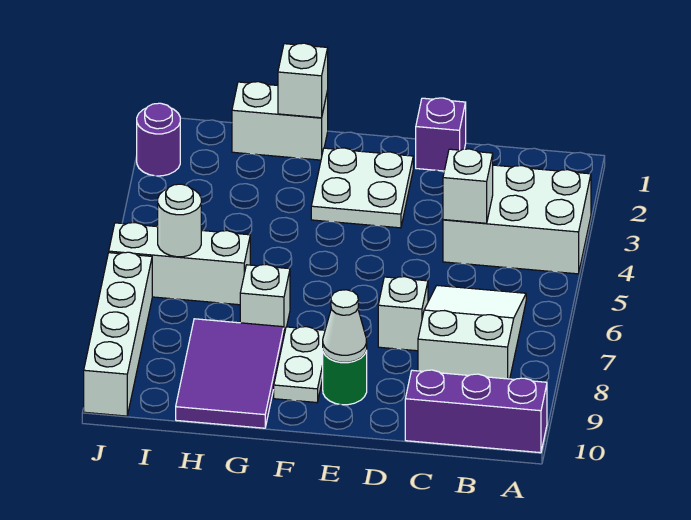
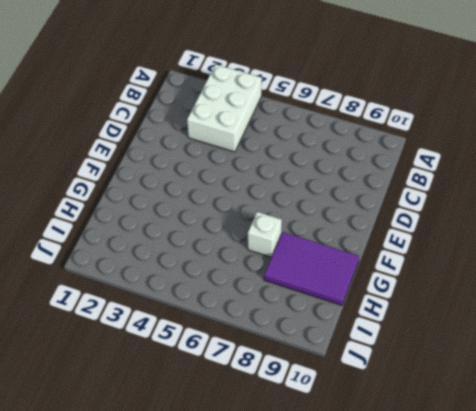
none -> purple 1x3 brick [405,370,547,453]
none -> white 2x3 slope [418,285,526,379]
none -> purple 1x1 brick [416,98,466,171]

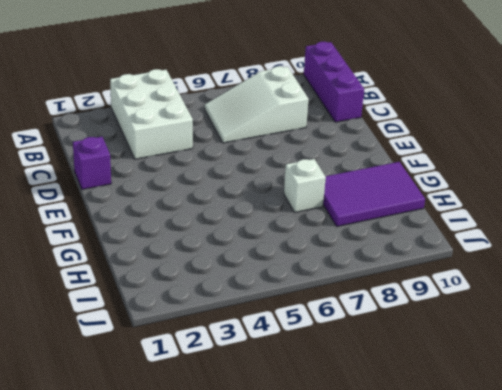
none -> white 1x1 brick [378,277,428,351]
none -> white 2x2 plate [311,148,413,228]
none -> green 1x1 round brick [323,351,367,405]

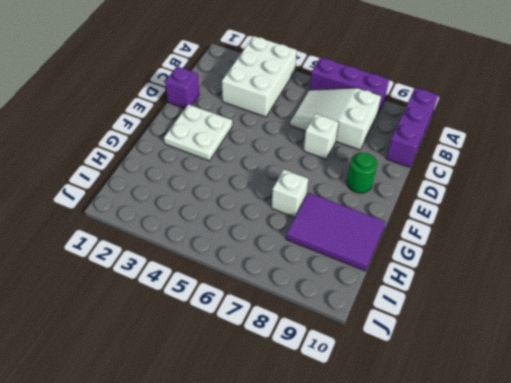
purple 1x3 brick [310,57,389,114] -> none
none -> white 1x2 plate [274,327,325,403]
none -> white 1x2 brick [232,82,328,160]
none -> white 1x3 brick [109,223,250,305]

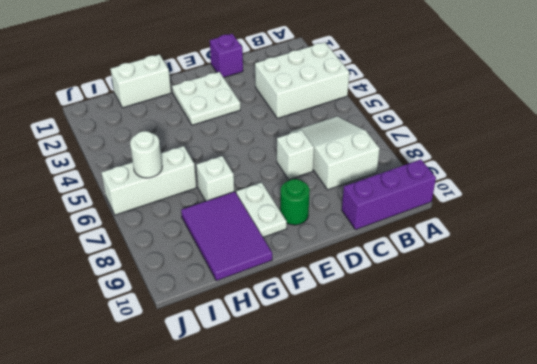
none -> purple 1x1 round brick [137,103,180,176]
none -> white 1x4 brick [84,252,152,416]
none -> white 1x1 brick [443,149,493,223]

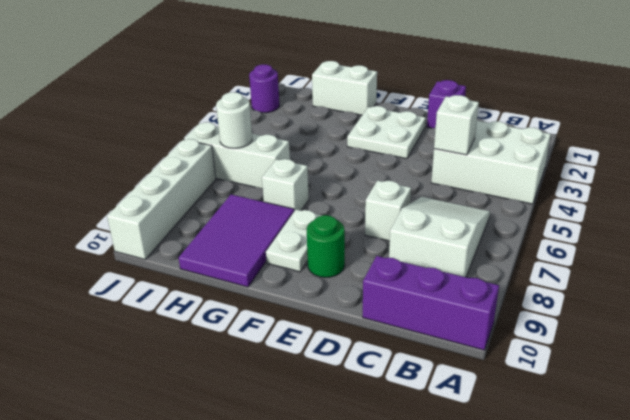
none -> white 1x1 cone [323,290,367,362]
none -> white 1x1 brick [278,43,328,118]

